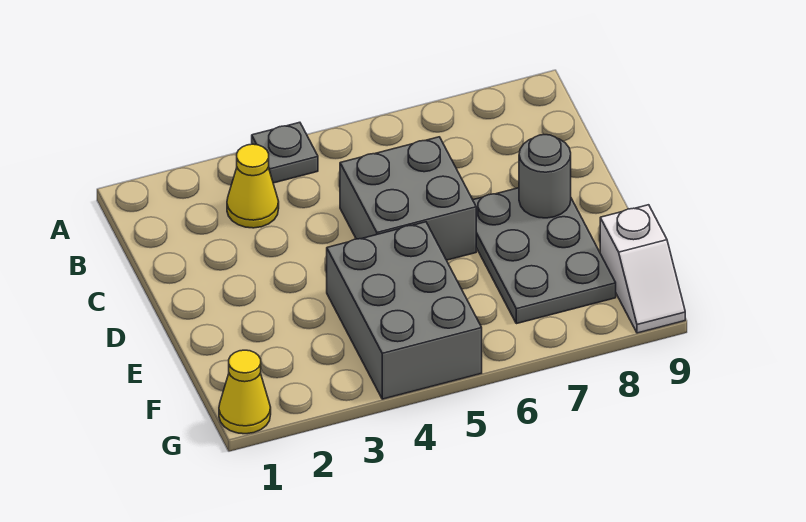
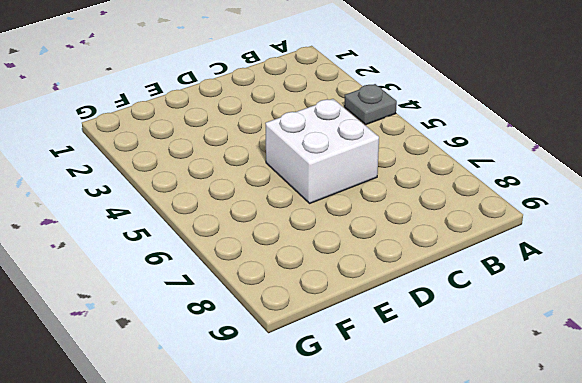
white 2x2 brick [265,99,379,203] -> grey 2x2 brick [340,137,476,260]
none -> yellow 1x1 cone [227,144,279,228]
none -> grey 2x3 plate [473,188,616,324]

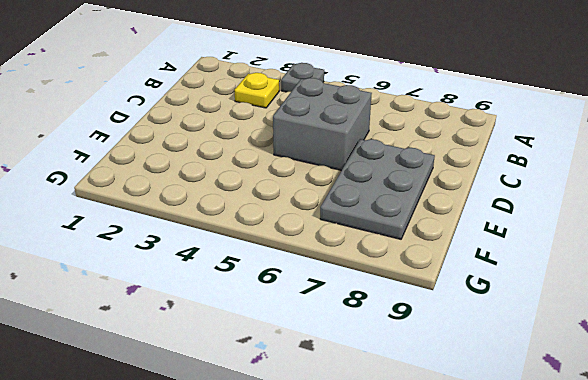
yellow 1x1 plate [234,73,279,108] -> yellow 1x1 cone [227,144,279,228]
none -> grey 2x3 brick [327,222,482,399]
none -> white 1x2 slope [600,205,685,333]

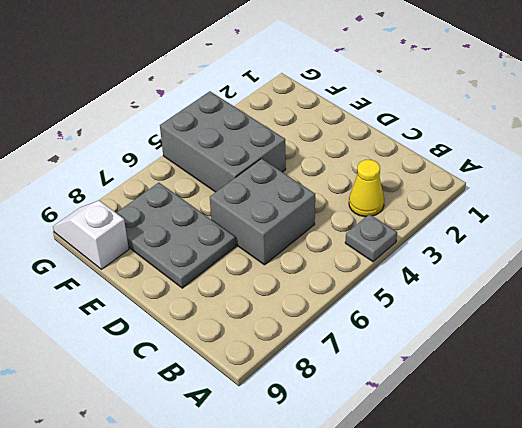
none -> yellow 1x1 cone [219,350,271,434]
none -> grey 1x1 round brick [519,135,571,218]

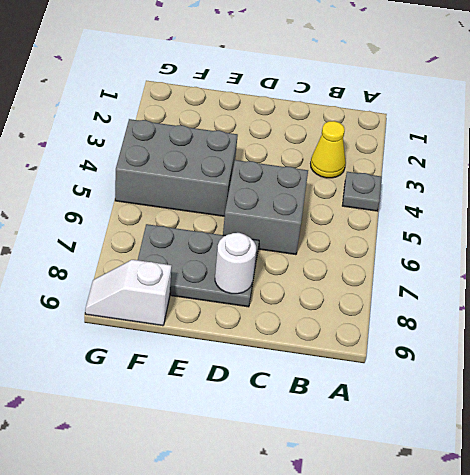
white 1x1 round brick [215,233,256,294] -> grey 1x1 round brick [519,135,571,218]
none -> yellow 1x1 cone [219,350,271,434]

